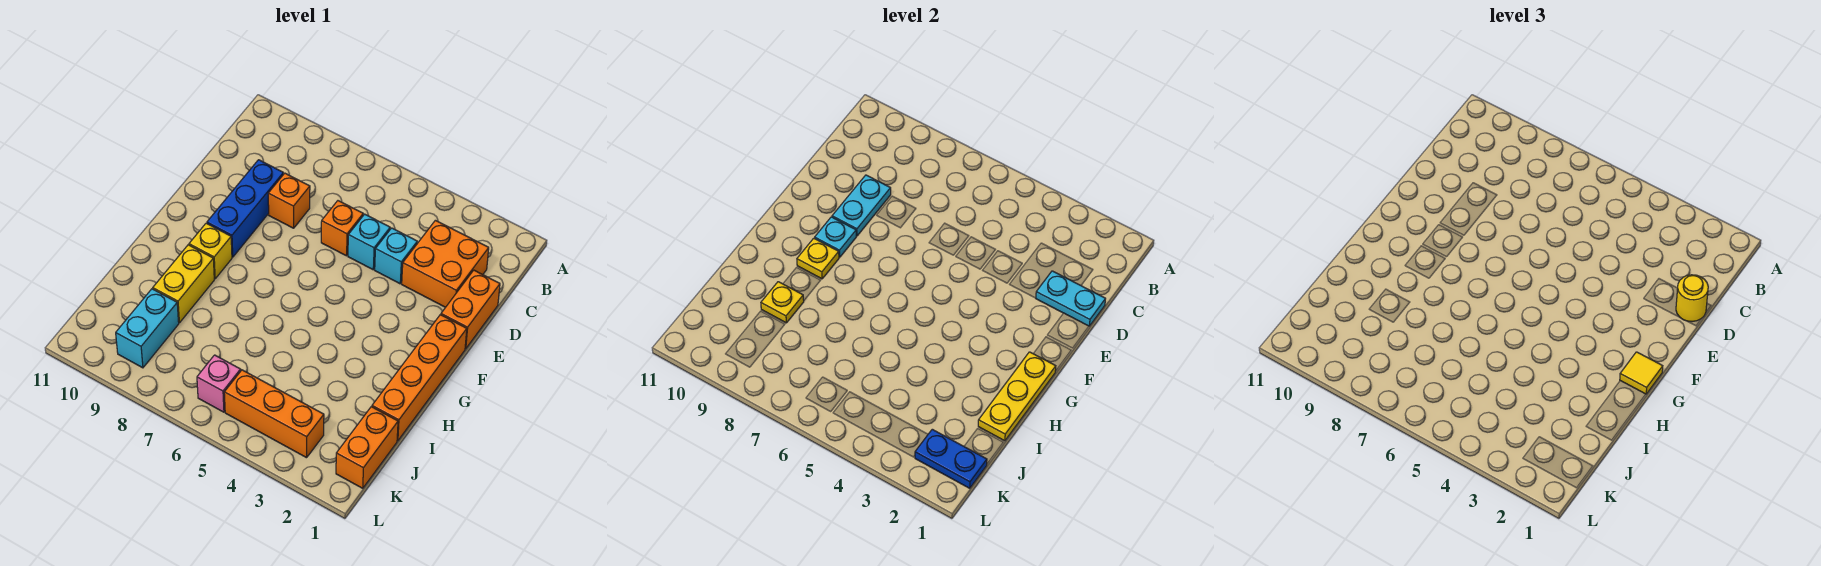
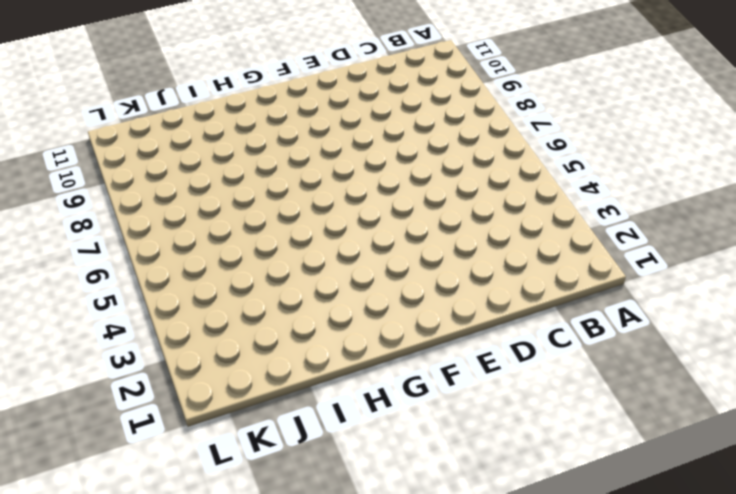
none -> orange 2x2 brick [402,220,489,307]
none -> orange 1x2 brick [441,270,500,349]
none -> cyan 1x1 brick [375,228,417,284]

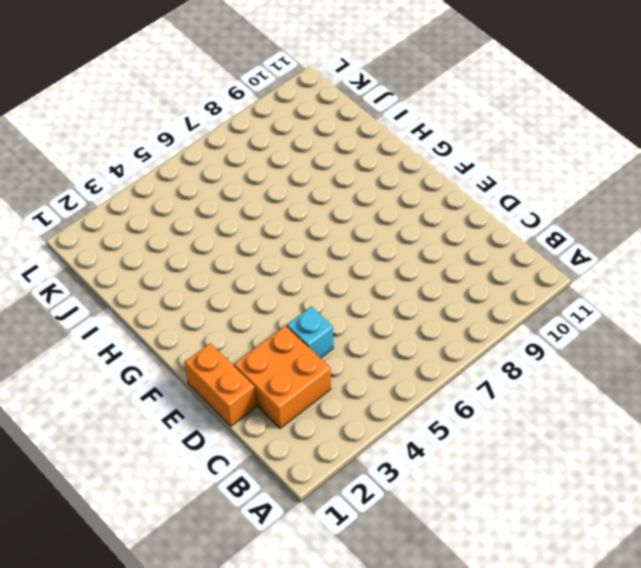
none -> cyan 1x1 brick [348,214,390,270]
none -> orange 1x1 brick [321,201,363,256]
none -> orange 1x1 brick [268,173,310,228]

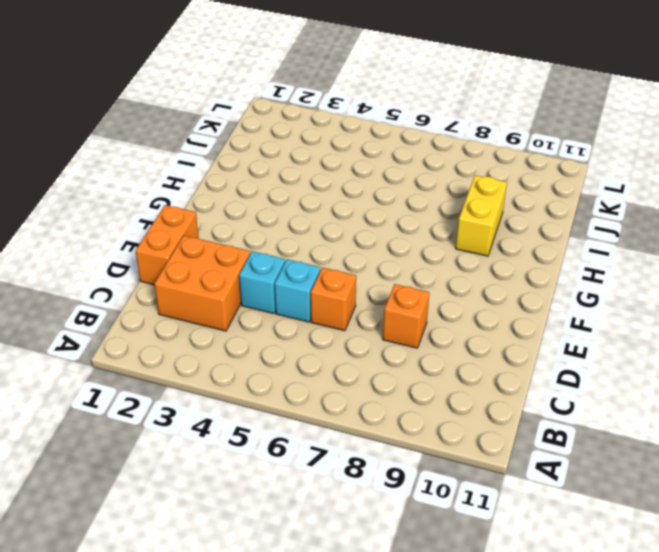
none -> blue 1x3 brick [207,160,283,257]
none -> orange 1x4 brick [372,315,467,441]
none -> yellow 1x1 brick [189,223,232,279]

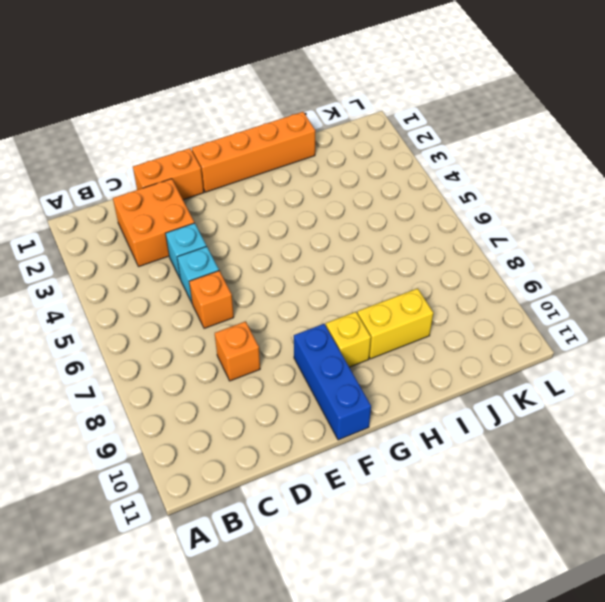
blue 1x3 brick [294,324,371,440] -> blue 1x3 brick turned to [207,160,283,257]
none -> orange 1x2 brick [336,407,398,488]
none -> cyan 1x2 brick [116,289,179,368]
none -> orange 1x3 brick [224,370,324,458]

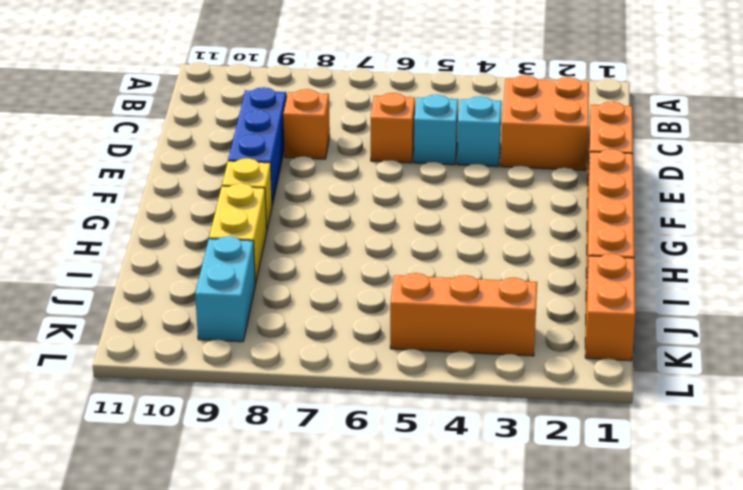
none -> pink 1x1 brick [197,355,241,412]
none -> cyan 1x2 plate [1036,271,1106,326]
none -> cyan 1x2 plate [832,175,891,236]

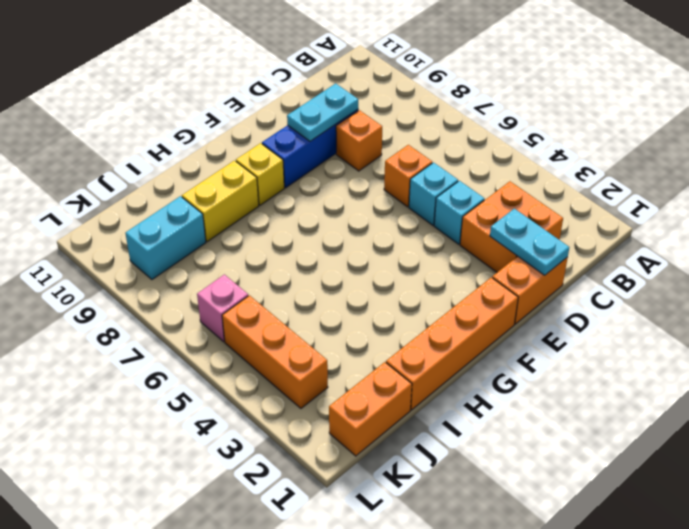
none -> cyan 1x1 plate [815,217,856,257]
none -> yellow 1x3 plate [978,352,1056,441]
none -> yellow 1x1 plate [797,238,839,279]

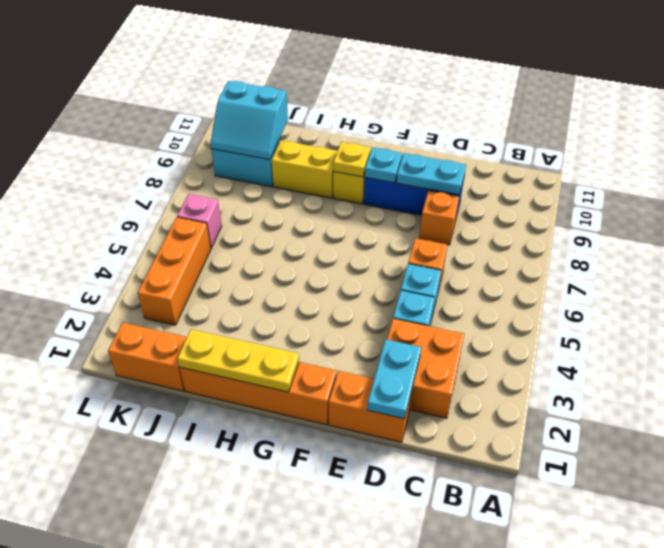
cyan 2x2 slope [211,81,288,160] -> none
none -> yellow 1x1 plate [761,282,804,323]
none -> blue 1x2 plate [915,429,987,488]
none -> yellow 1x1 round brick [1676,275,1708,322]

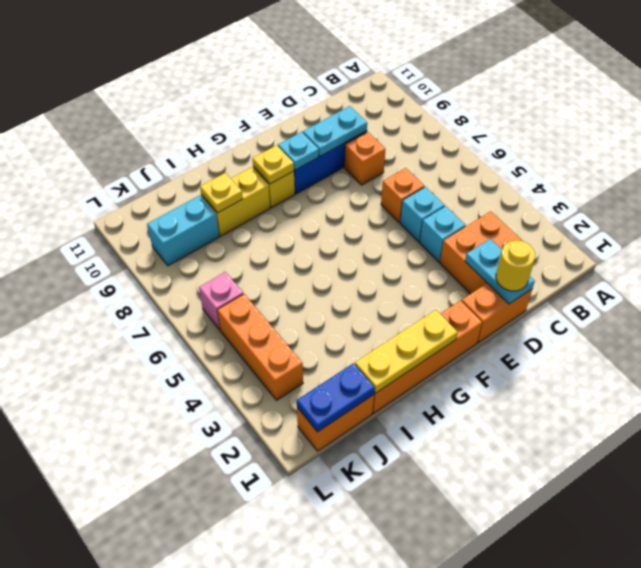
blue 1x2 plate [297,363,375,432] -> blue 1x2 plate turned to [915,429,987,488]
none -> yellow 1x1 tile [1620,352,1663,394]

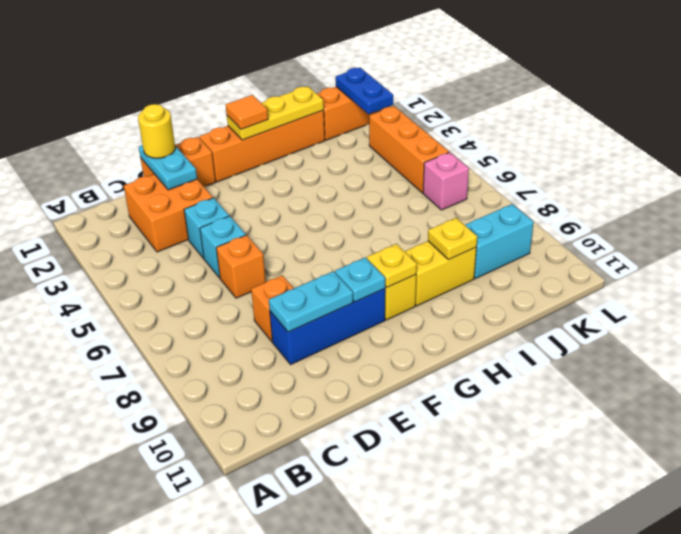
orange 1x1 tile [226,95,268,129] -> yellow 1x1 tile [1620,352,1663,394]

